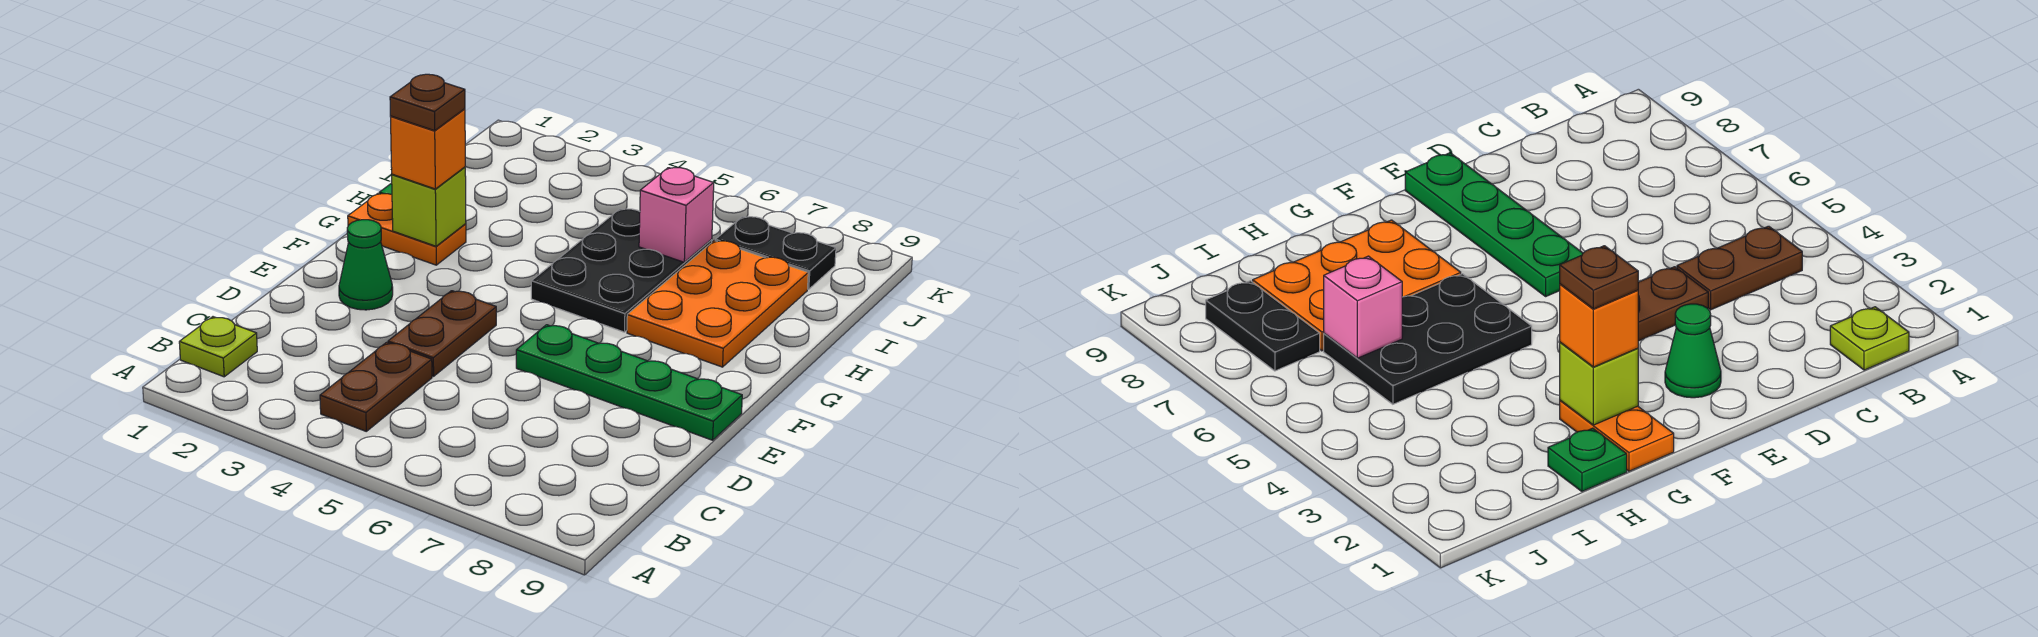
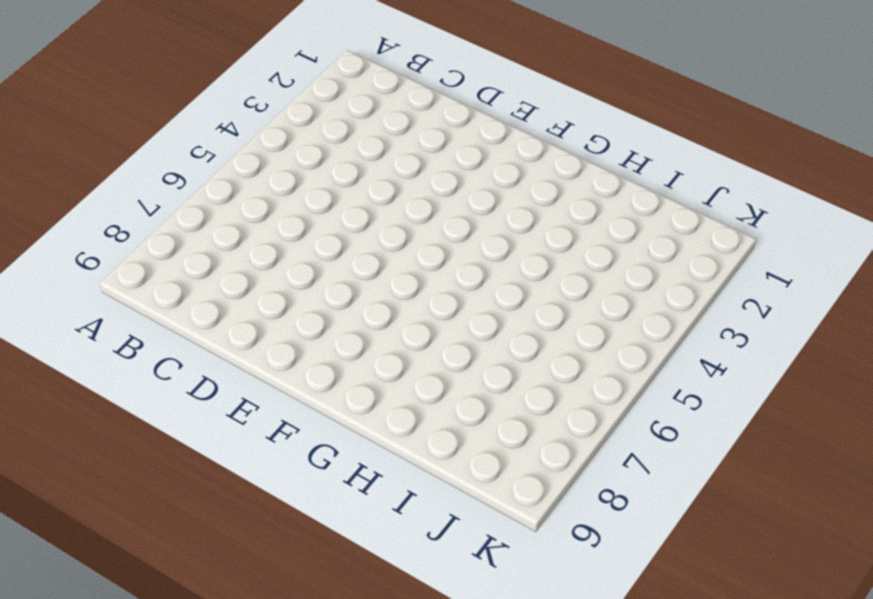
none -> lime 1x1 plate [179,317,257,377]
none -> brown 1x2 plate [320,342,432,431]
none -> brown 1x2 plate [388,291,496,376]

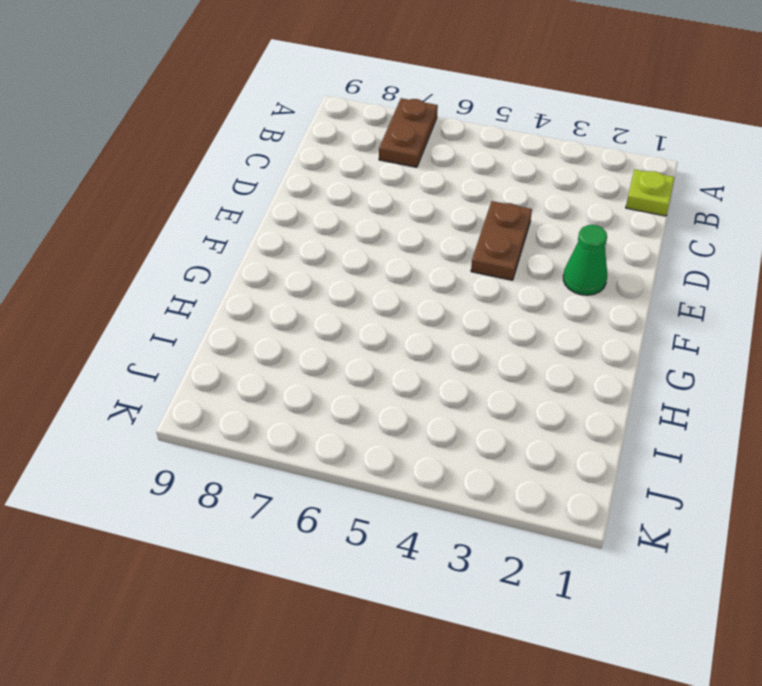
brown 1x2 plate [379,98,438,167] -> brown 1x2 plate moved to [320,342,432,431]
none -> green 1x4 plate [516,325,742,440]
none -> orange 1x2 plate [348,194,466,265]
none -> black 2x3 plate [531,209,712,332]

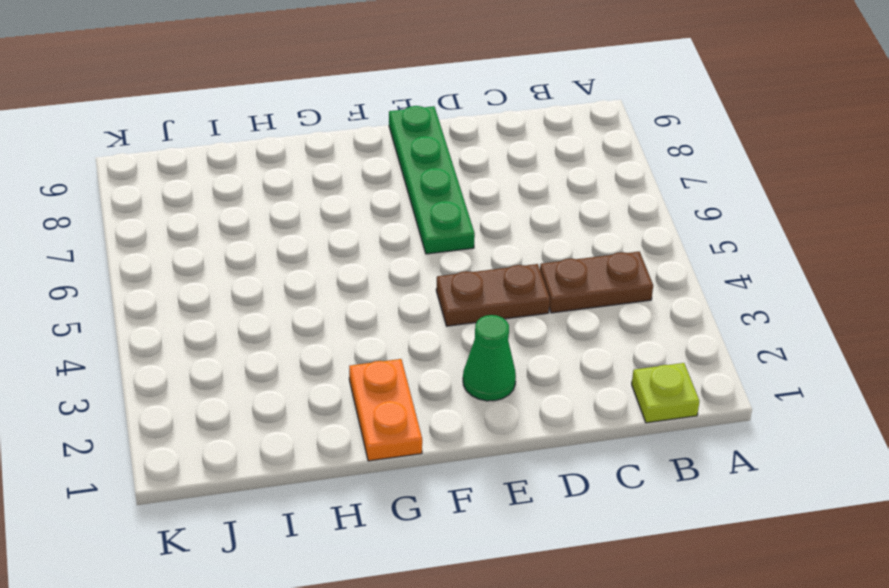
none -> black 2x3 plate [531,209,712,332]
none -> orange 2x3 plate [627,241,808,367]
none -> green 1x1 plate [1548,428,1627,491]

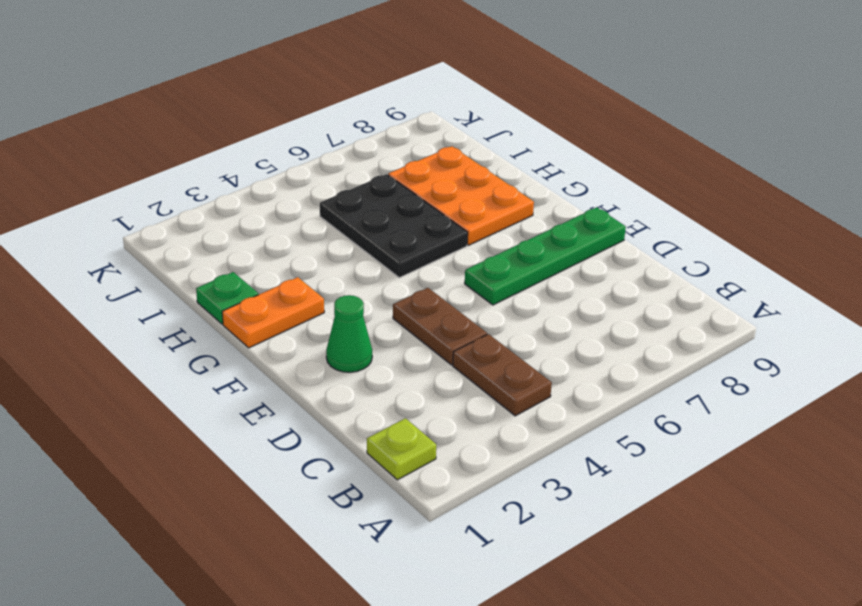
none -> black 1x2 plate [715,216,836,289]
none -> lime 1x1 brick [392,167,466,246]
none -> pink 1x1 brick [639,168,714,262]

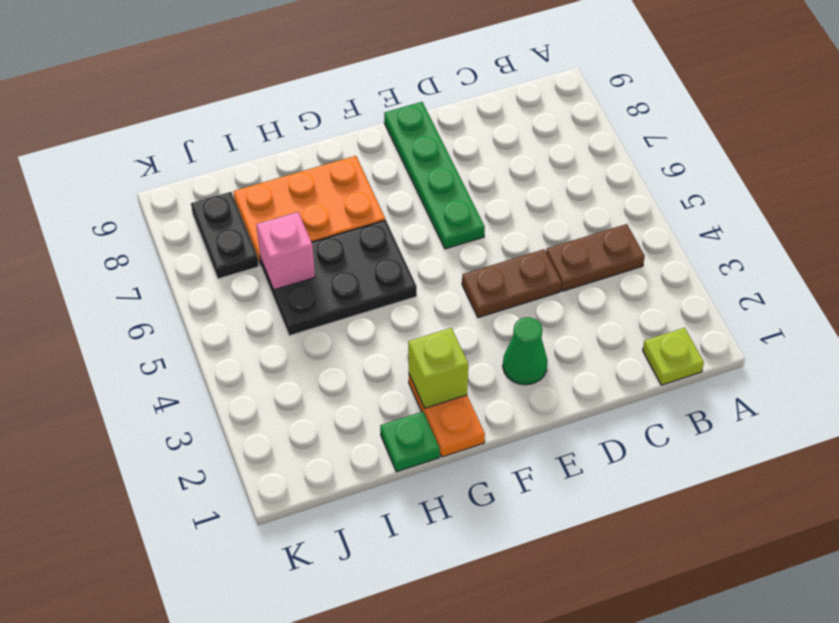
none -> orange 1x1 brick [391,109,465,189]
none -> brown 1x1 plate [390,74,465,131]

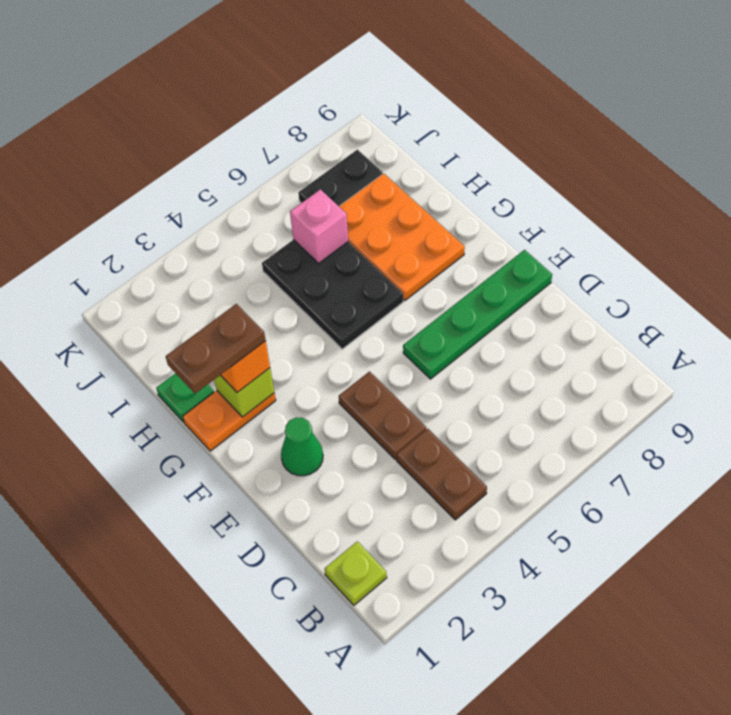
brown 1x2 plate [166,304,266,394] -> brown 1x1 plate [390,74,465,131]

